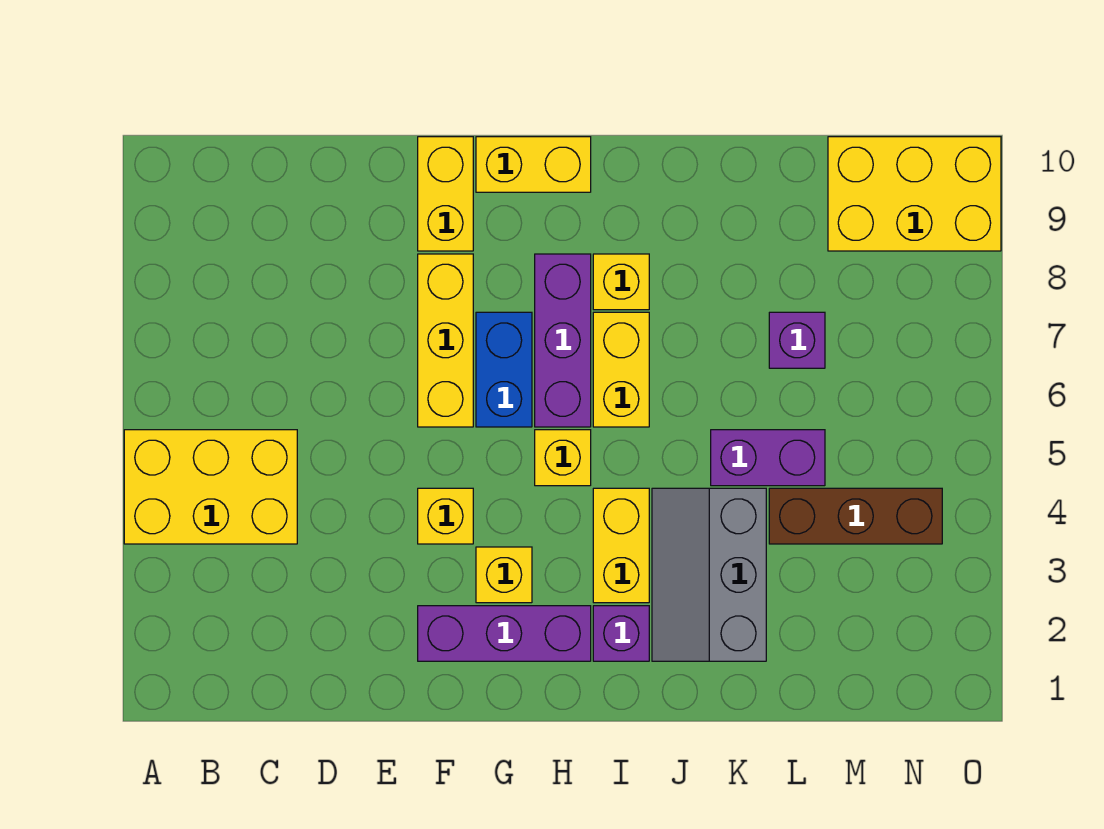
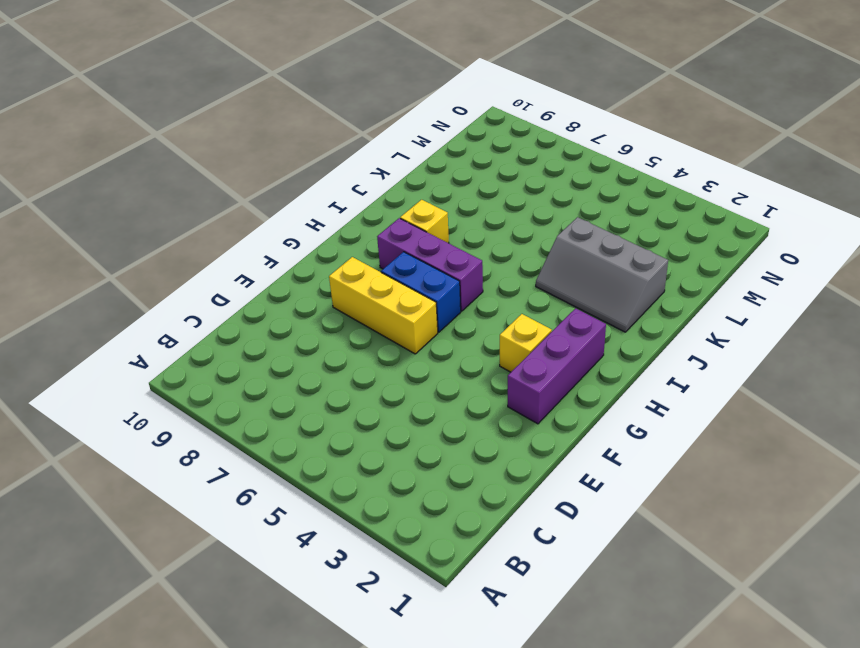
none -> yellow 2x3 brick [124,430,297,544]
none -> yellow 1x1 brick [418,488,473,544]
none -> yellow 1x2 brick [418,137,473,251]

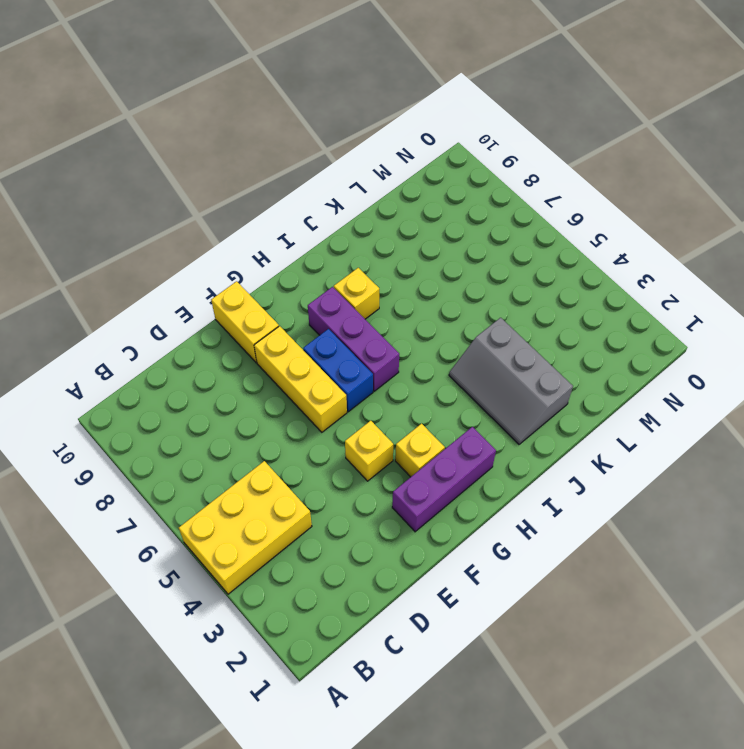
none -> yellow 1x2 brick [476,137,591,192]
none -> yellow 1x1 brick [535,430,591,486]
none -> purple 1x1 brick [593,606,649,661]

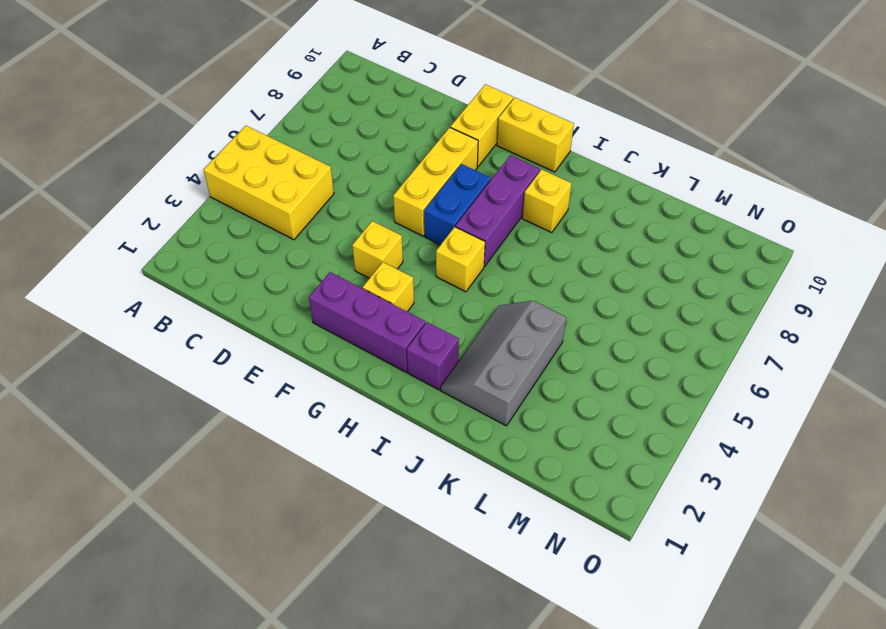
none -> yellow 1x2 brick [593,488,649,603]
none -> yellow 1x2 brick [593,312,649,427]
none -> purple 1x2 brick [711,430,825,486]

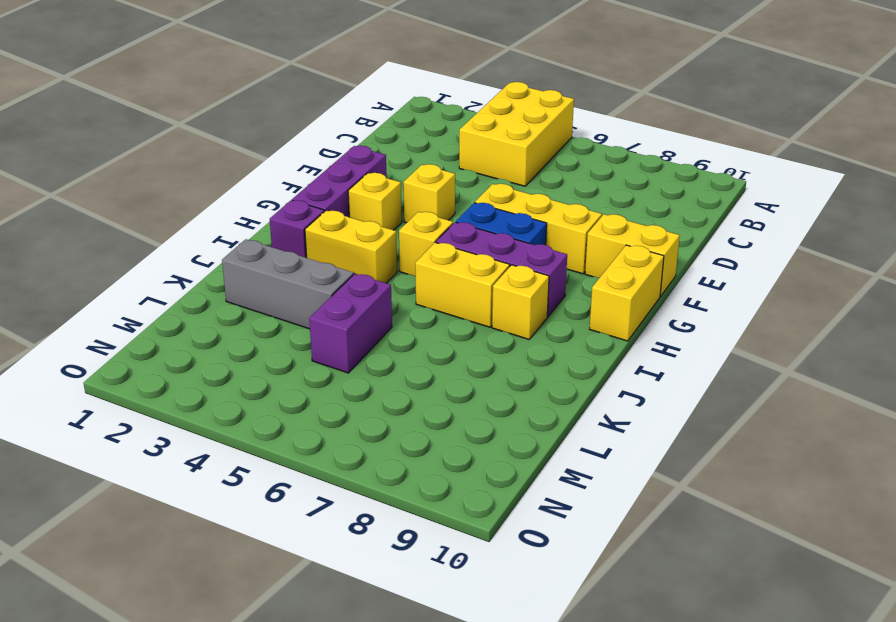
none -> brown 1x3 brick [769,488,942,544]
none -> purple 1x1 brick [769,312,825,368]
none -> yellow 2x3 brick [828,137,1001,251]

